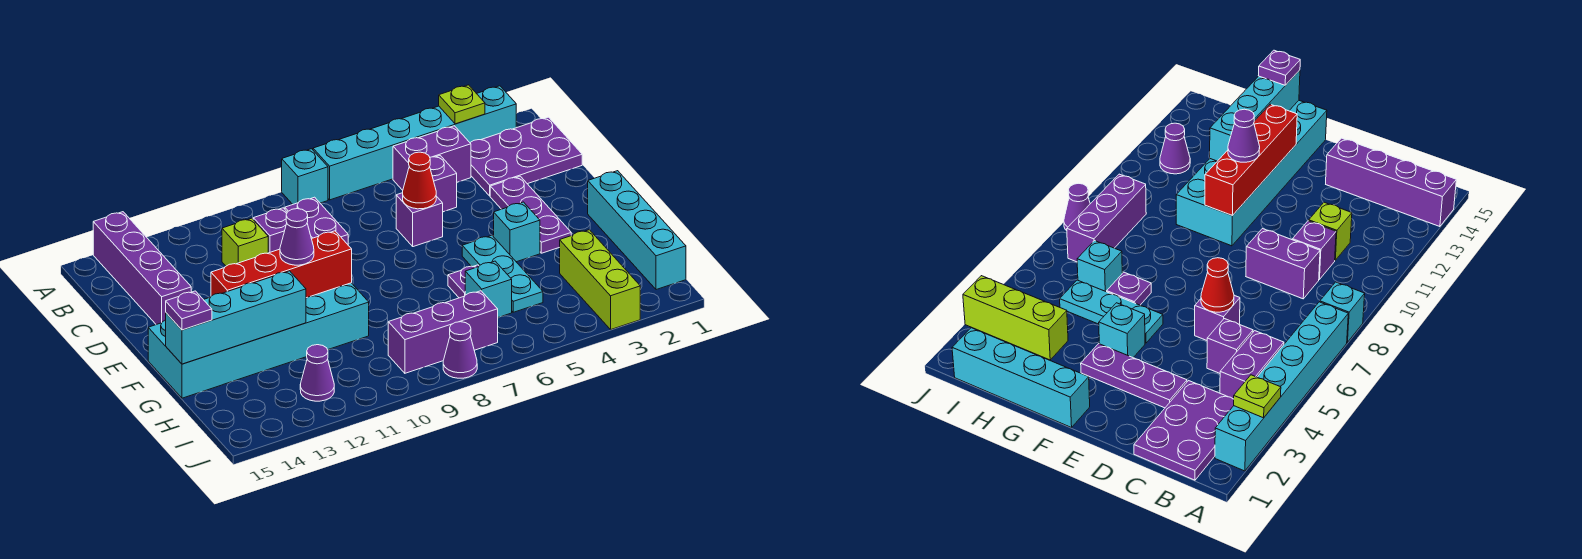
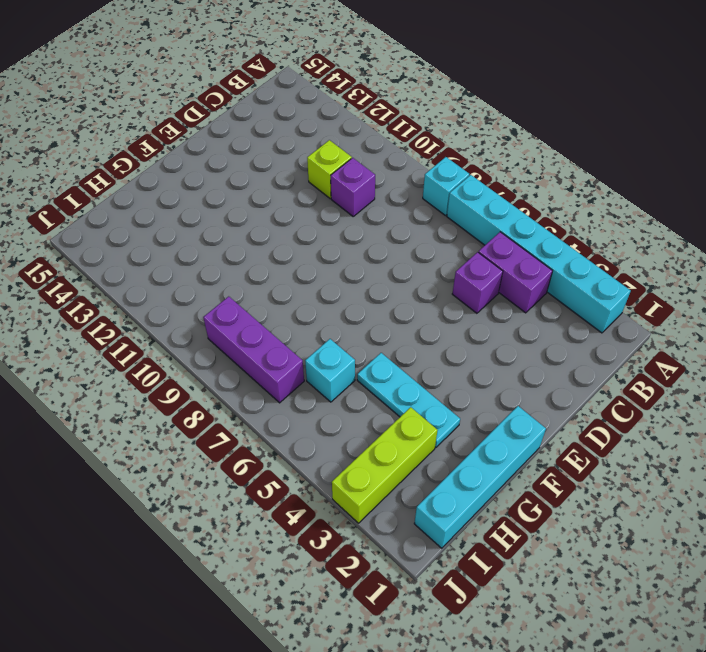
cyan 1x3 plate [357,353,460,448] -> cyan 1x3 plate turned to [462,235,543,312]
none -> purple 1x4 brick [93,212,191,325]
none -> purple 2x3 plate [470,117,582,196]
none -> purple 1x2 brick [285,197,348,244]

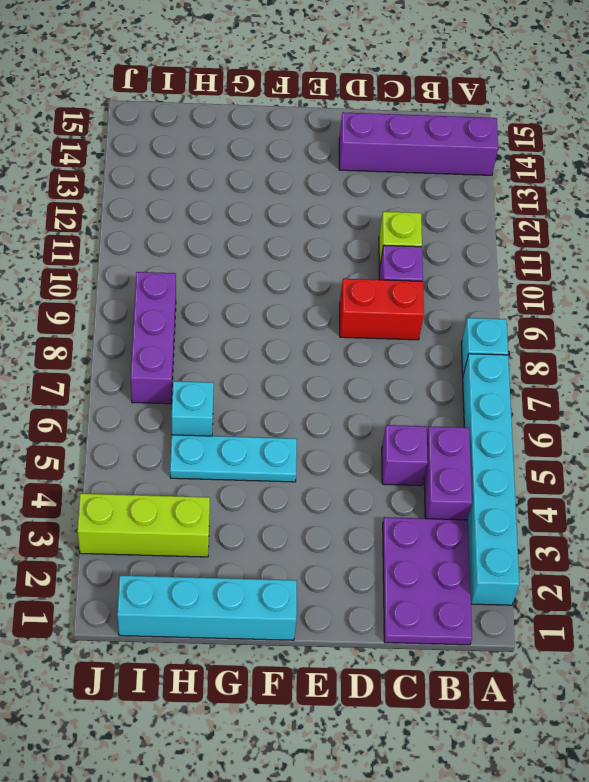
red 1x2 brick [340,279,424,340] -> purple 1x2 brick [285,197,348,244]
none -> purple 1x3 plate [490,176,571,253]
none -> purple 1x1 brick [396,193,443,247]
none -> cyan 1x1 brick [494,202,540,262]

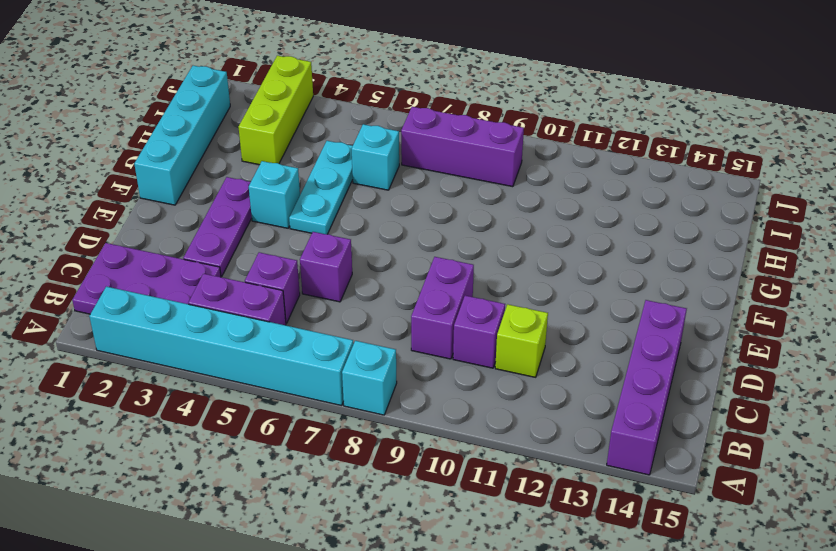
none -> cyan 2x6 brick [148,283,369,398]
none -> purple 1x1 plate [448,265,479,298]
none -> purple 1x1 cone [300,345,334,401]

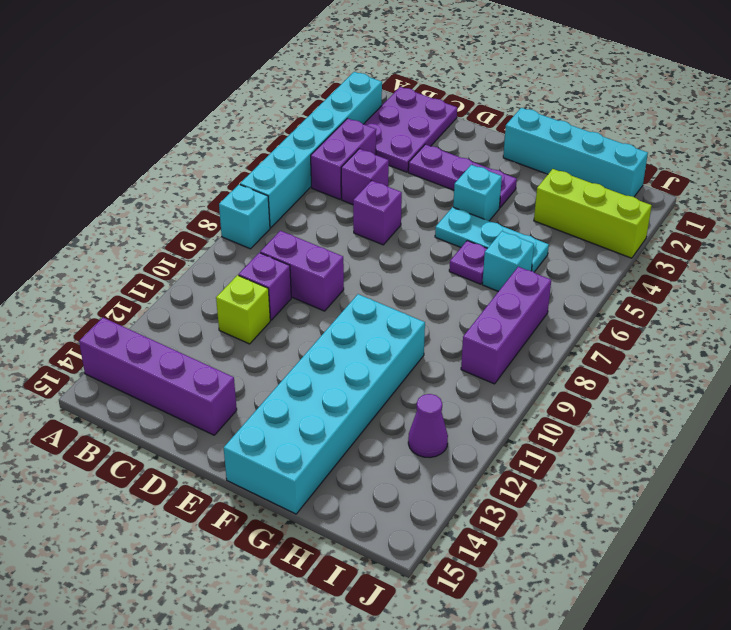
none -> purple 1x1 cone [443,322,477,378]
none -> lime 1x1 plate [439,85,485,124]
none -> red 1x1 cone [403,152,436,209]

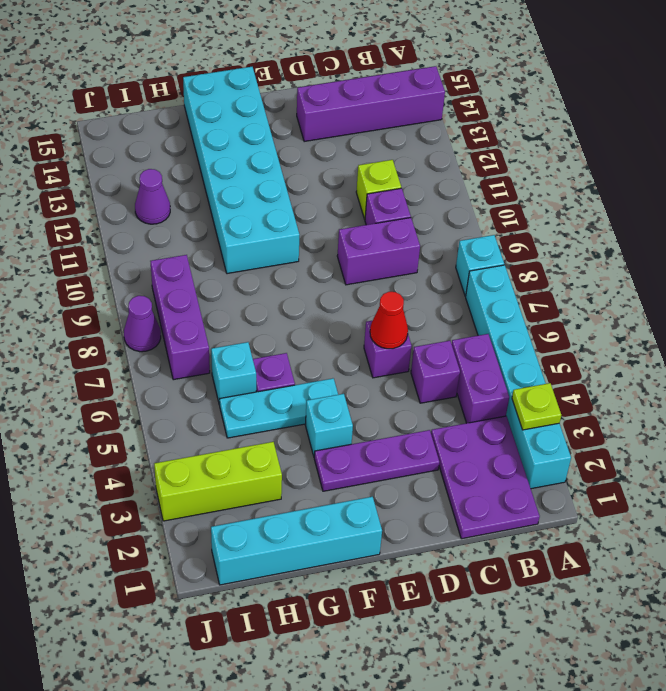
none -> red 1x4 brick [211,231,352,298]
none -> cyan 1x4 brick [166,271,306,364]
none -> purple 1x1 cone [280,209,314,265]

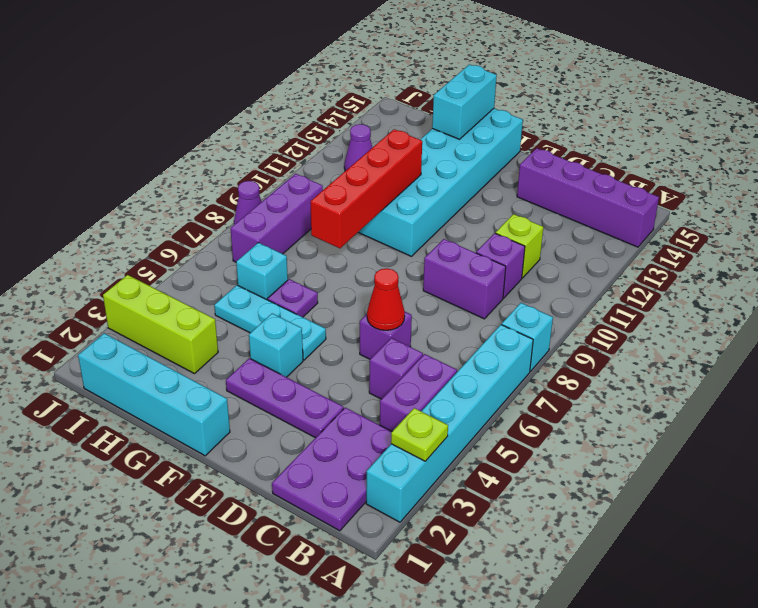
red 1x4 brick [310,129,422,248] -> red 1x4 brick moved to [211,231,352,298]
cyan 1x2 brick [432,64,497,139] -> cyan 1x4 brick [166,271,306,364]
none -> purple 1x1 cone [280,209,314,265]
none -> purple 1x1 plate [166,291,212,330]

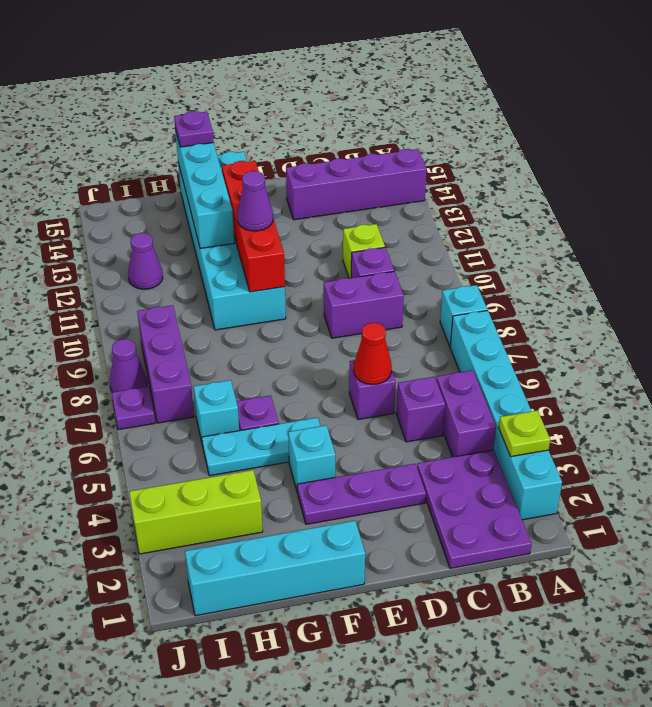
purple 1x1 plate [112,387,155,430] -> none

